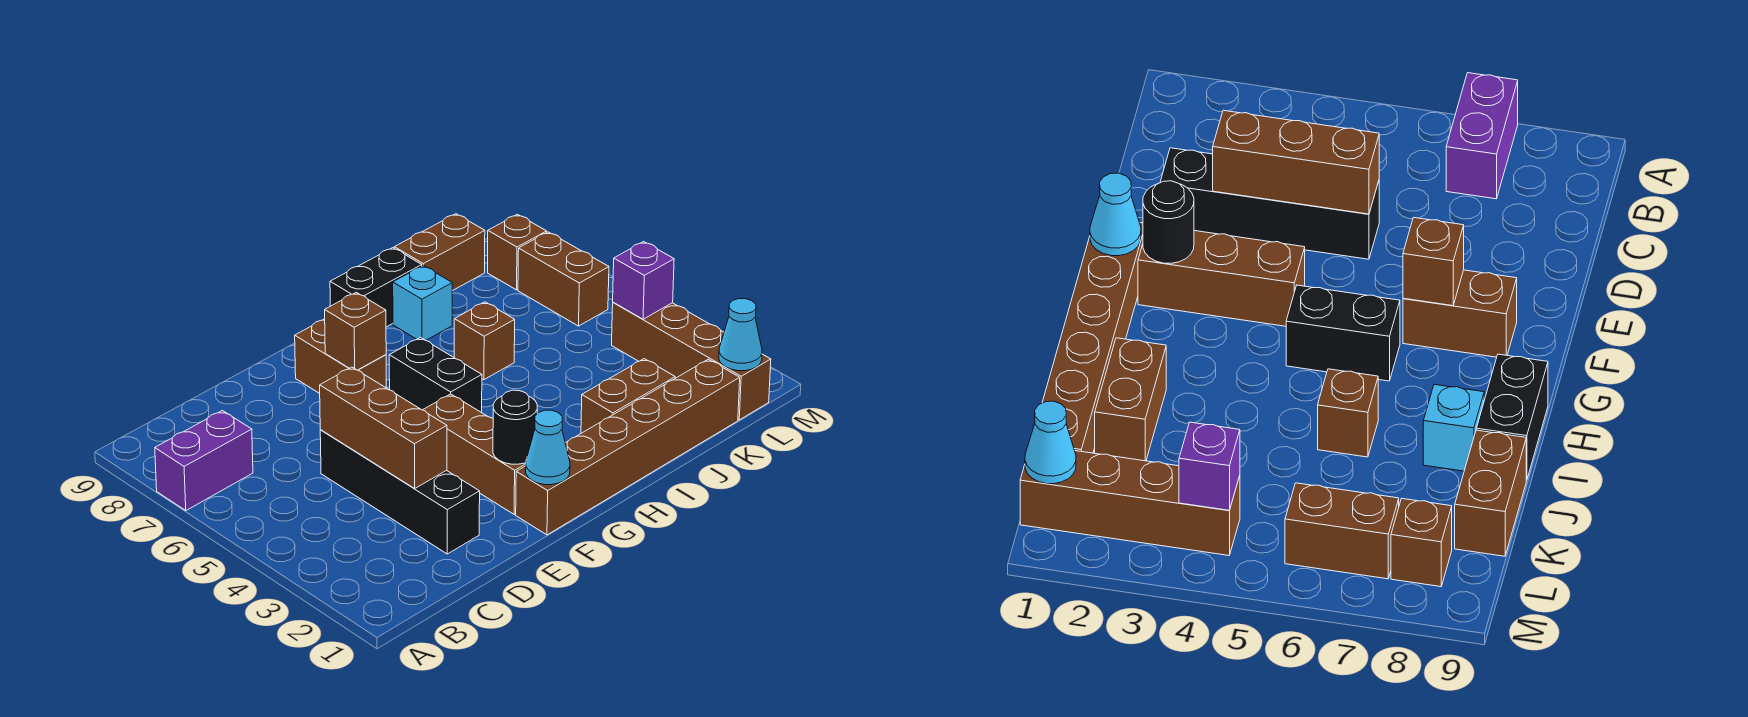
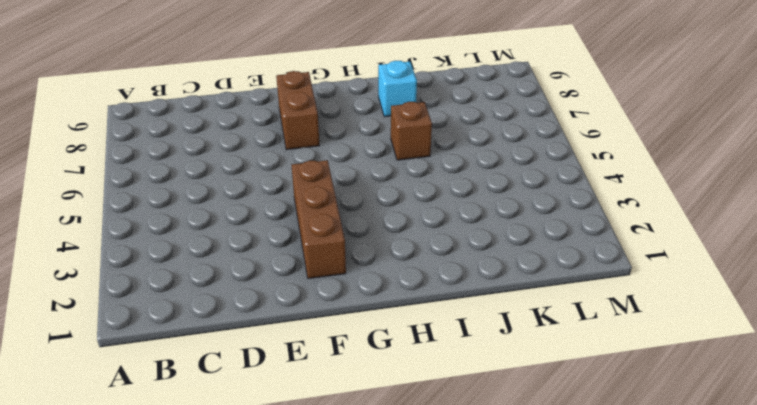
none -> purple 1x2 brick [155,411,253,510]
none -> black 1x4 brick [320,430,480,554]
none -> brown 1x6 brick [516,359,740,535]

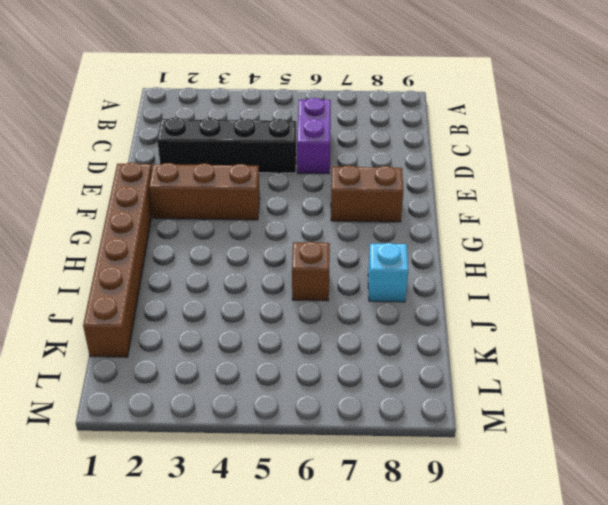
purple 1x2 brick [297,98,331,174] -> purple 1x2 brick moved to [155,411,253,510]
none -> black 1x2 brick [389,338,482,413]
none -> black 1x2 brick [330,248,422,327]
none -> brown 1x2 brick [581,359,675,433]

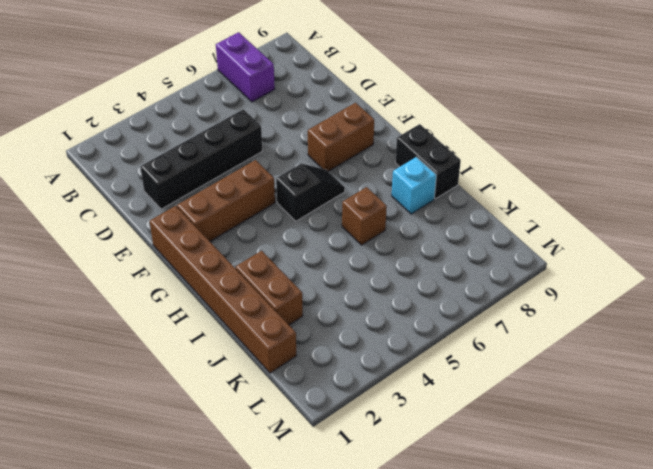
black 1x2 slope [276,164,345,221] -> black 1x2 brick [389,338,482,413]
none -> brown 1x2 brick [394,214,485,291]
none -> brown 1x4 brick [612,303,771,420]
none -> brown 1x2 brick [518,232,609,326]

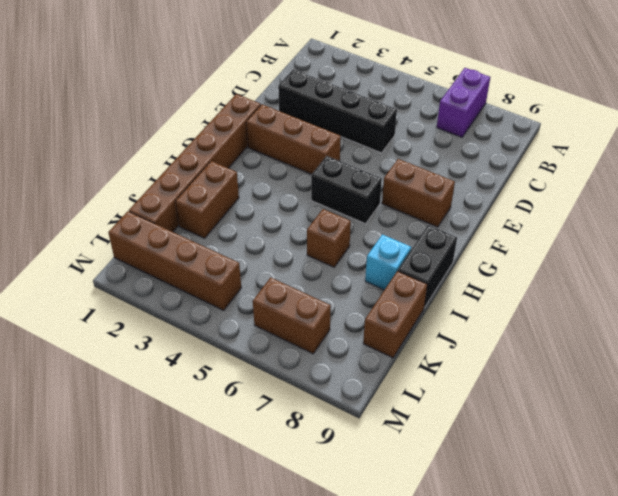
none -> brown 1x1 brick [488,214,547,290]
none -> brown 1x3 brick [320,367,447,488]
none -> cyan 1x1 cone [526,410,570,485]

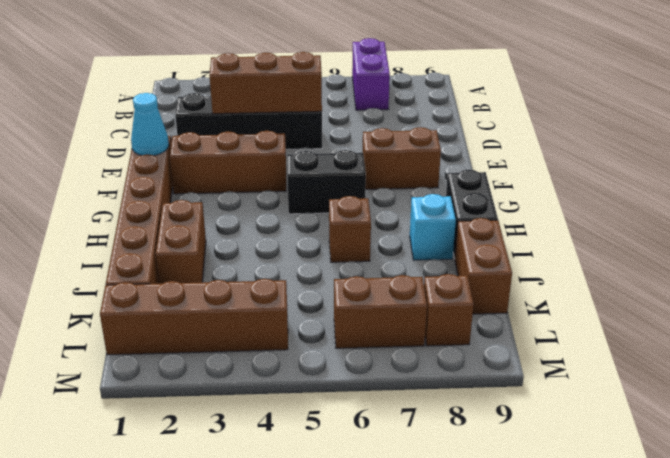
none -> black 1x1 round brick [493,390,537,464]
none -> brown 1x1 brick [325,292,386,370]
none -> cyan 1x1 cone [719,299,762,371]

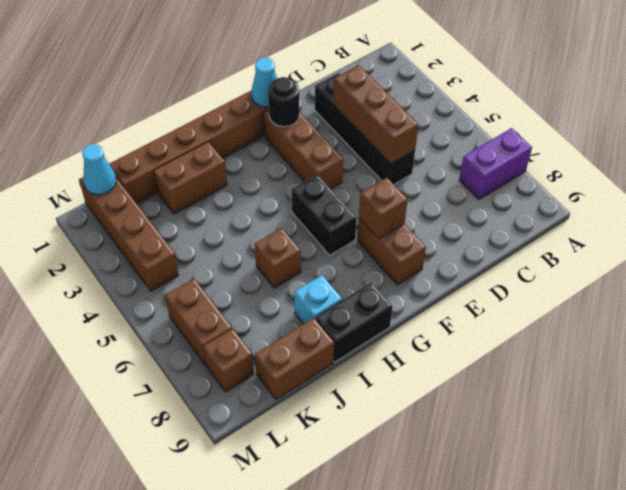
none -> purple 1x1 brick [613,242,674,319]

